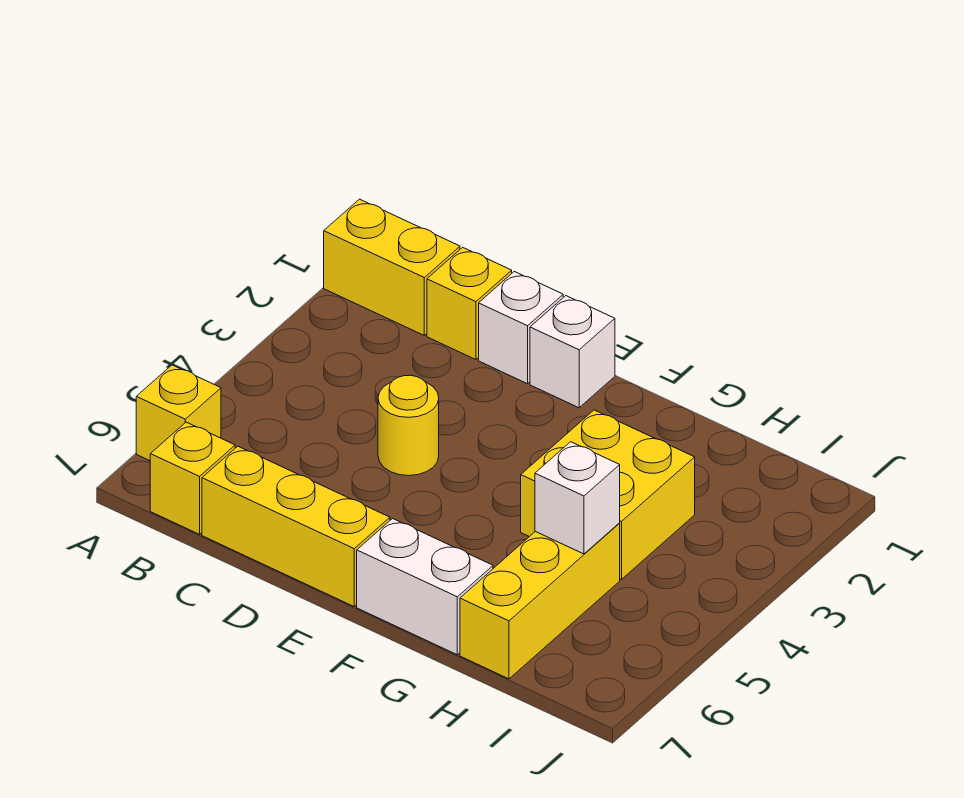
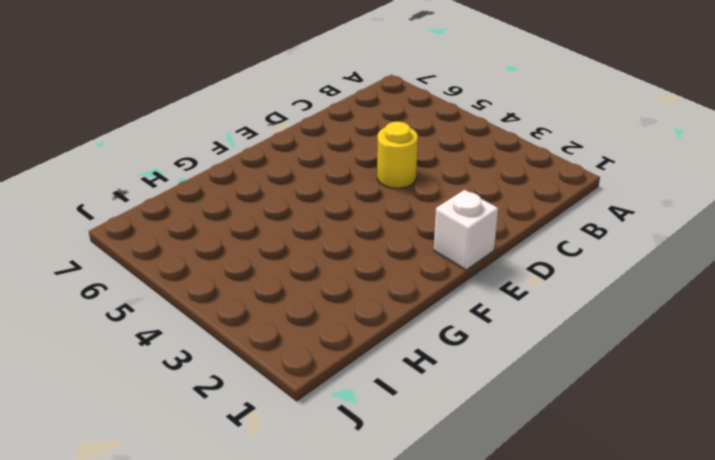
none -> yellow 1x2 brick [324,199,460,335]
none -> yellow 1x1 brick [136,365,221,461]
none -> yellow 1x1 brick [150,422,235,534]

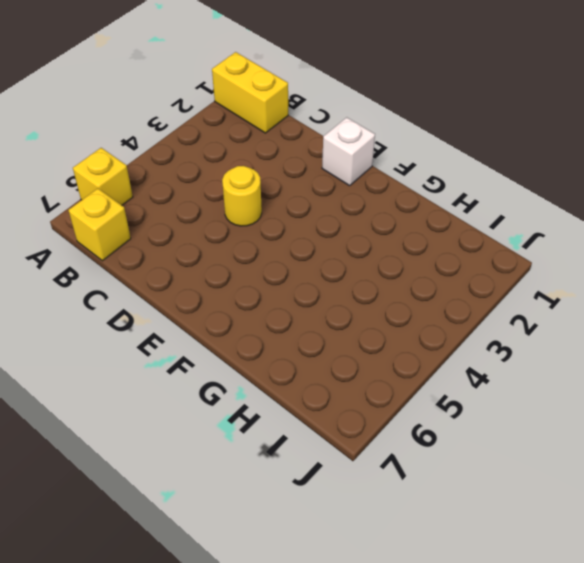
none -> yellow 1x1 brick [427,247,512,360]
none -> yellow 1x3 brick [202,446,390,606]
none -> white 1x1 brick [479,272,563,384]

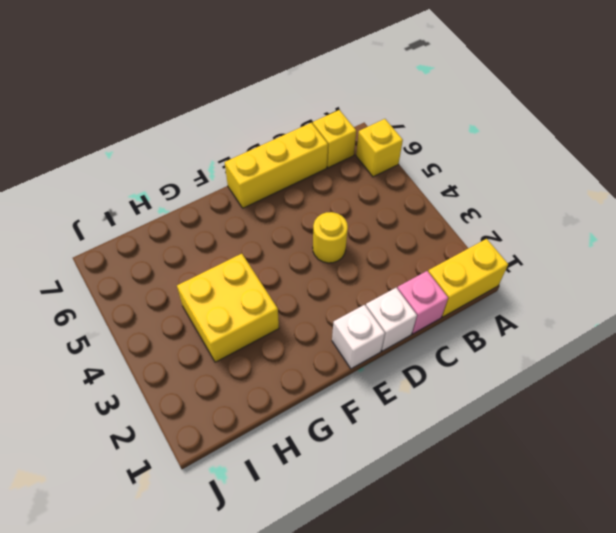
pink 1x1 brick [397,271,448,334] -> yellow 1x1 brick [427,247,512,360]
none -> white 1x2 brick [357,519,493,655]
none -> yellow 1x3 brick [460,523,620,679]
none -> white 1x1 brick [535,442,620,554]

